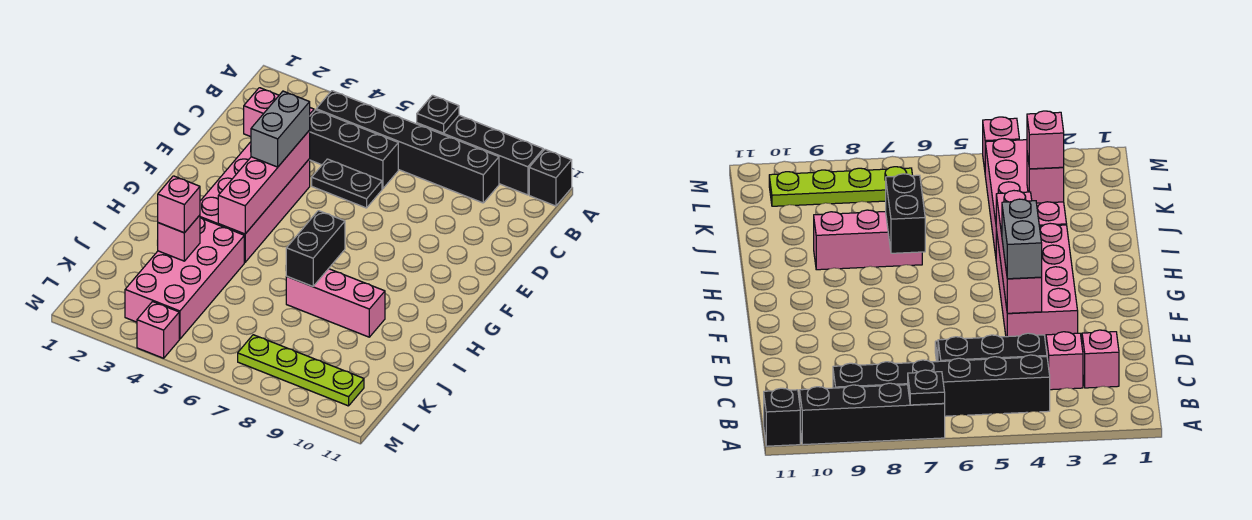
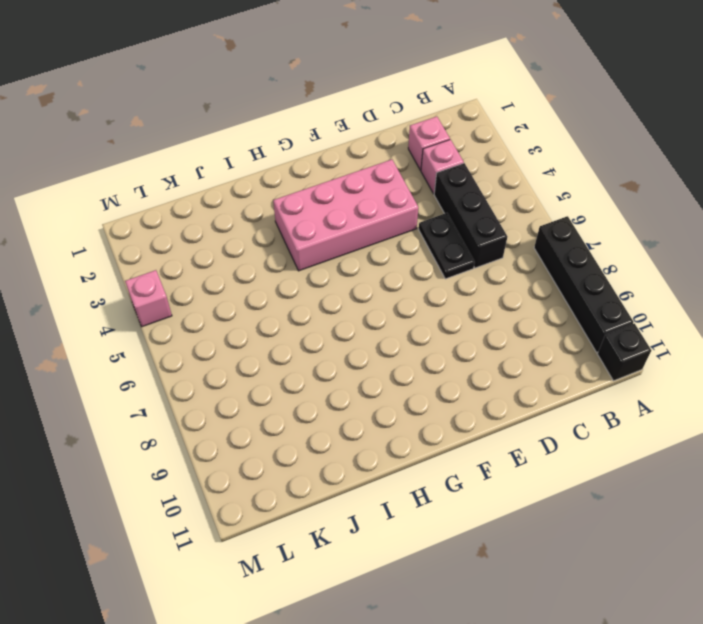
none -> black 1x6 brick [316,91,499,203]
none -> pink 2x4 brick [125,218,244,339]
none -> pink 1x3 brick [286,269,385,337]

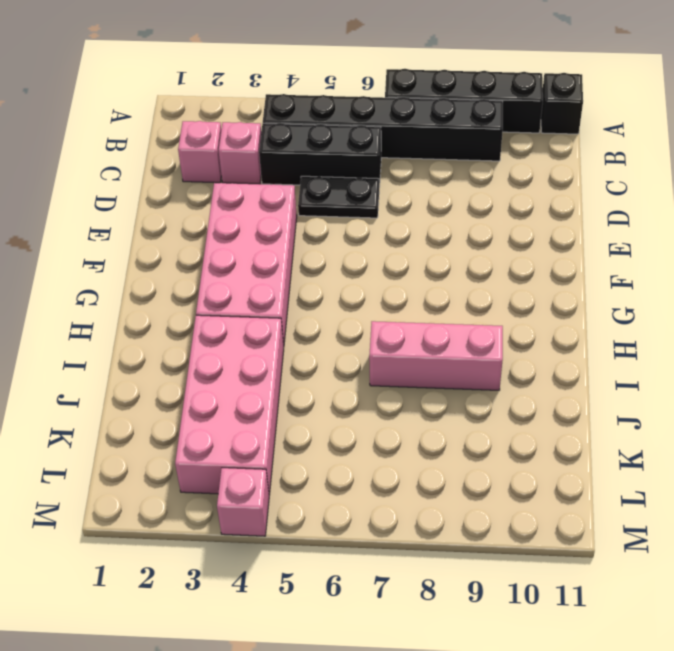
none -> lime 1x4 plate [238,335,364,406]
none -> black 1x1 plate [417,95,459,133]
none -> pink 1x4 brick [218,130,310,234]

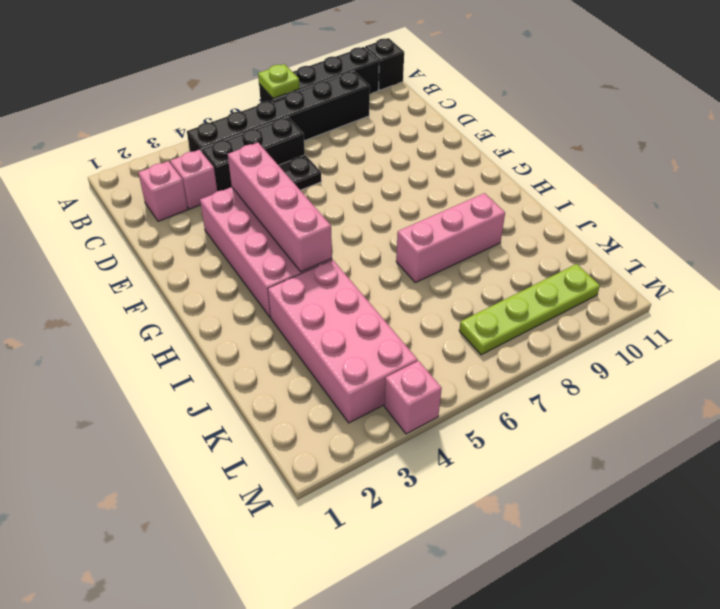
lime 1x1 plate [258,64,300,98] -> black 1x1 plate [417,95,459,133]
none -> black 1x2 brick [286,211,345,286]
none -> pink 1x1 brick [158,215,200,261]
none -> grey 1x2 brick [251,91,310,167]

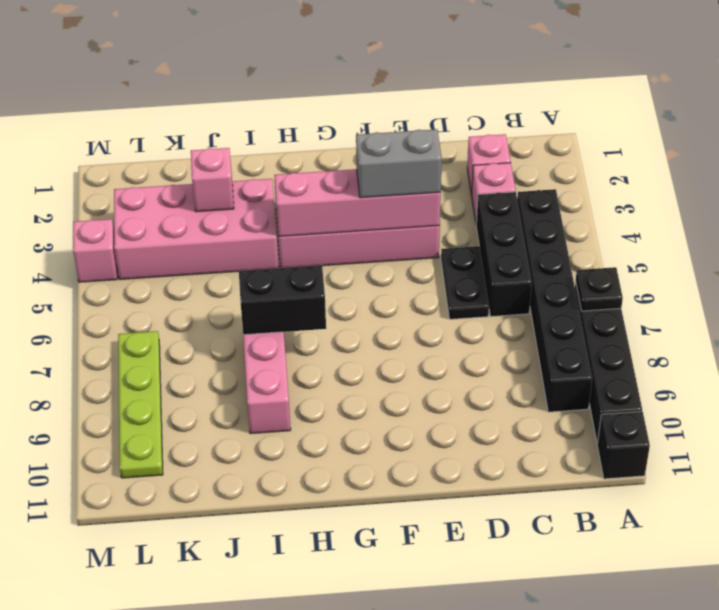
none -> pink 1x1 brick [158,176,200,233]

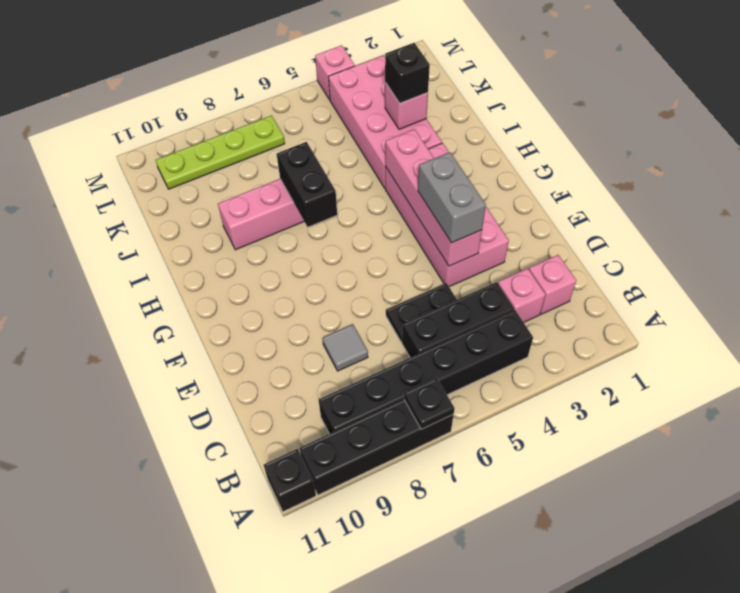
grey 1x1 tile [322,324,368,371] -> none
black 1x1 brick [385,43,430,103] -> pink 1x1 brick [158,176,200,233]

